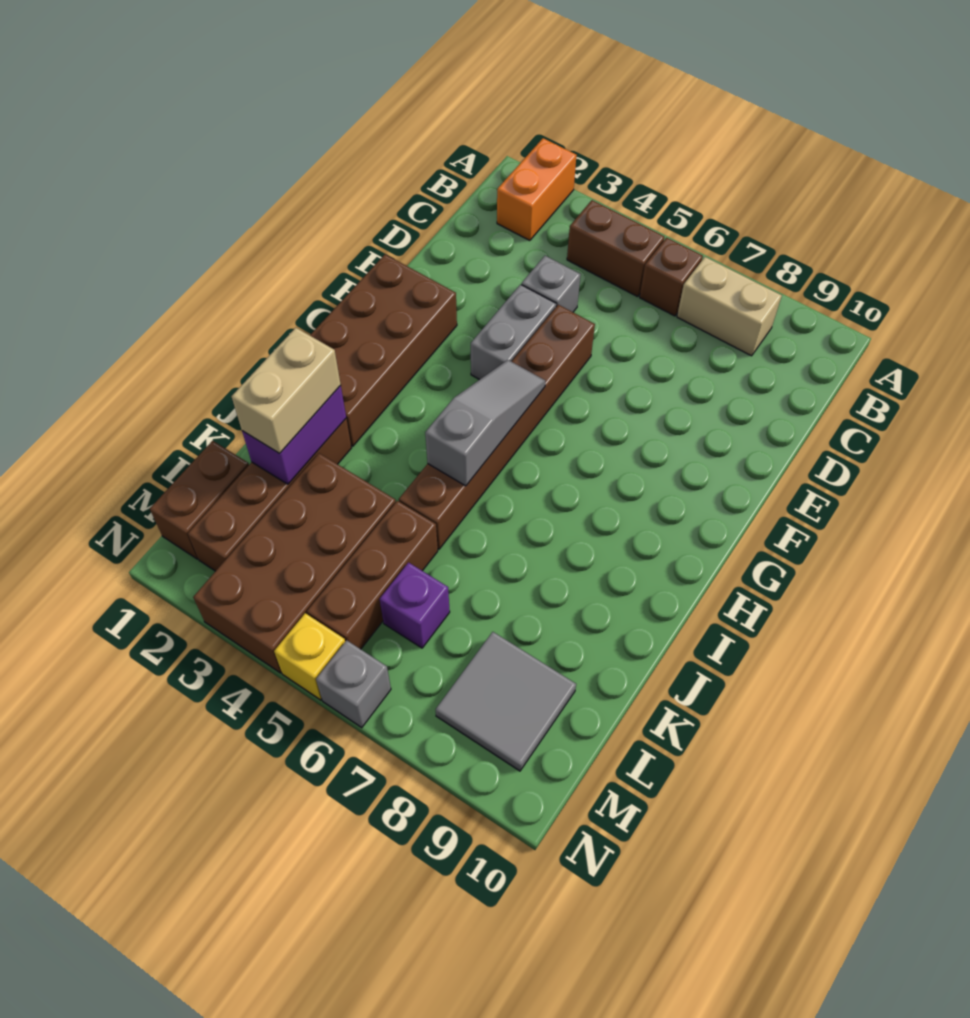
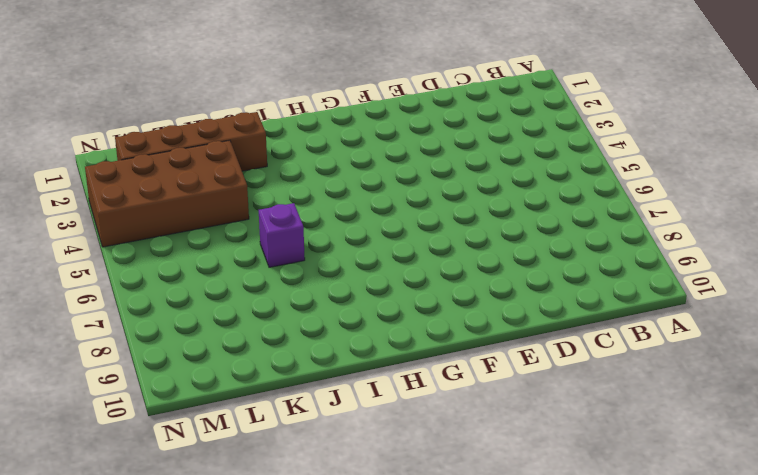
purple 1x1 brick [259,203,305,267] -> purple 1x1 brick moved to [380,563,450,648]
none -> orange 1x2 brick [497,138,577,241]
none -> brown 1x2 brick [567,200,664,297]
none -> brown 1x1 brick [640,238,703,316]

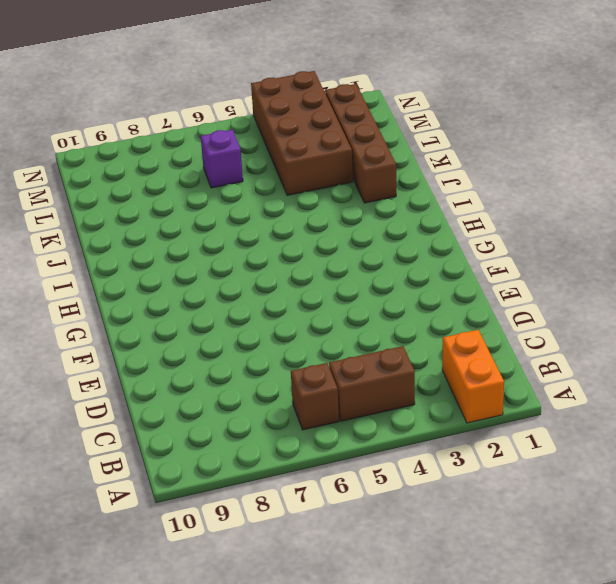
none -> tan 1x2 brick [677,257,782,356]
none -> grey 1x1 brick [521,256,581,312]
none -> grey 1x2 brick [471,285,556,380]

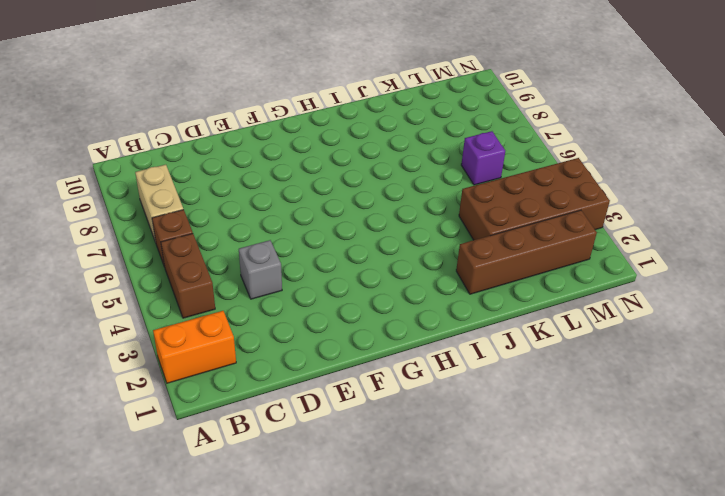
none -> grey 1x2 brick [471,285,556,380]
none -> brown 1x6 brick [399,305,595,549]
none -> brown 2x4 brick [310,254,457,446]

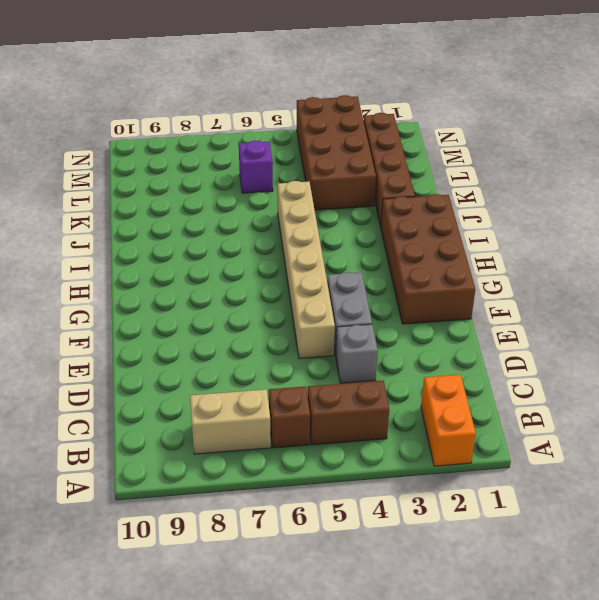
tan 1x6 brick [278,181,335,359] -> brown 1x6 brick [399,305,595,549]
none -> brown 1x3 brick [307,501,438,649]
none -> brown 1x2 brick [150,441,249,559]
none -> grey 2x2 tile [436,632,576,771]

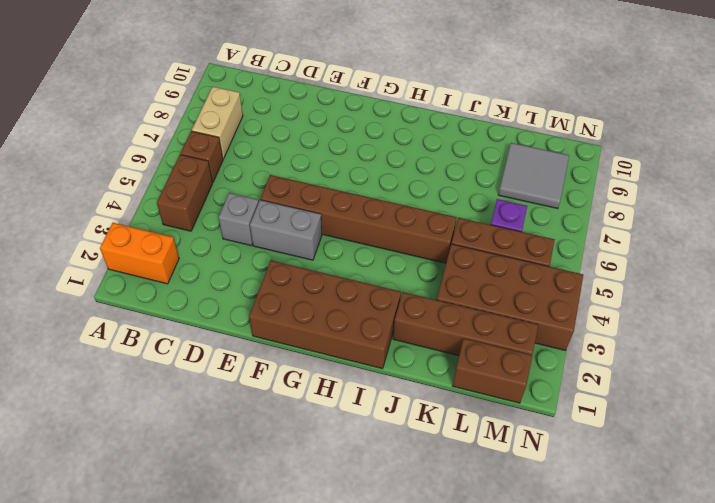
none -> yellow 1x1 brick [274,613,345,700]
none -> grey 1x1 brick [316,640,391,728]
none -> grey 1x3 slope [425,360,545,486]

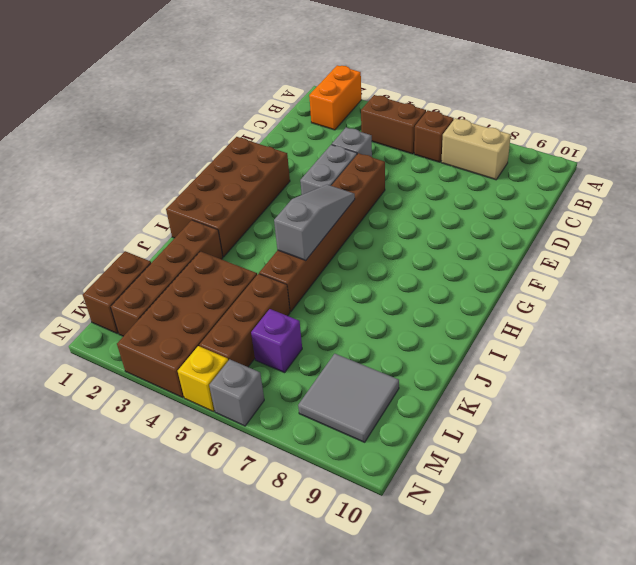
none -> purple 1x2 brick [242,386,346,484]
none -> tan 1x2 brick [232,328,341,453]

